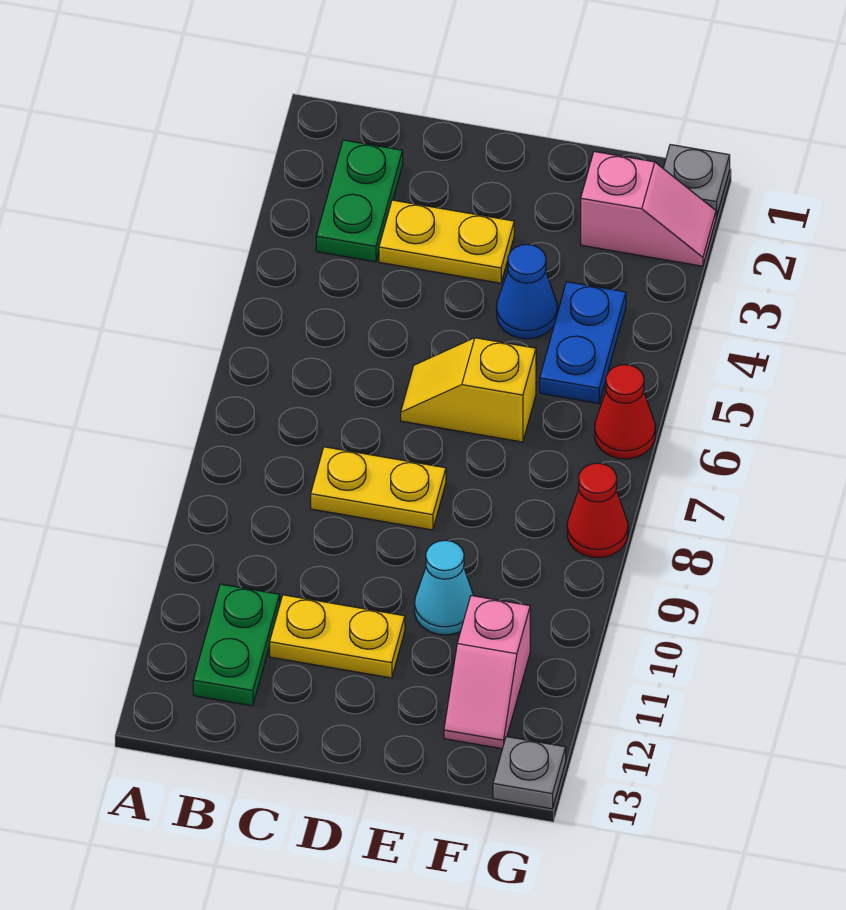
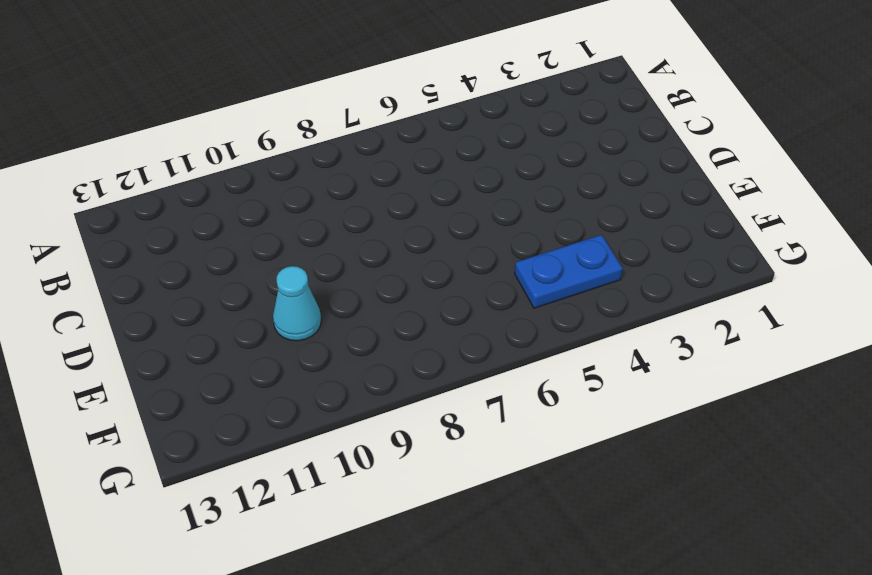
none -> green 1x2 plate [316,140,403,262]
none -> green 1x2 plate [193,584,280,706]
none -> yellow 1x2 plate [379,200,514,283]

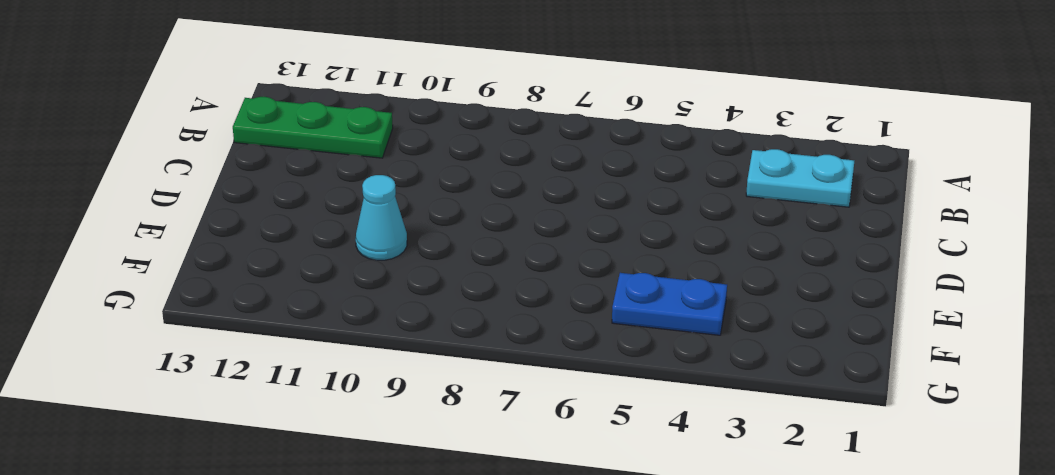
cyan 1x2 plate [746,149,854,207] -> green 1x2 plate [316,140,403,262]
green 1x3 plate [233,97,393,158] -> green 1x2 plate [193,584,280,706]
none -> yellow 1x2 plate [379,200,514,283]
none -> yellow 1x2 plate [311,447,446,530]
none -> yellow 1x2 plate [270,595,405,678]

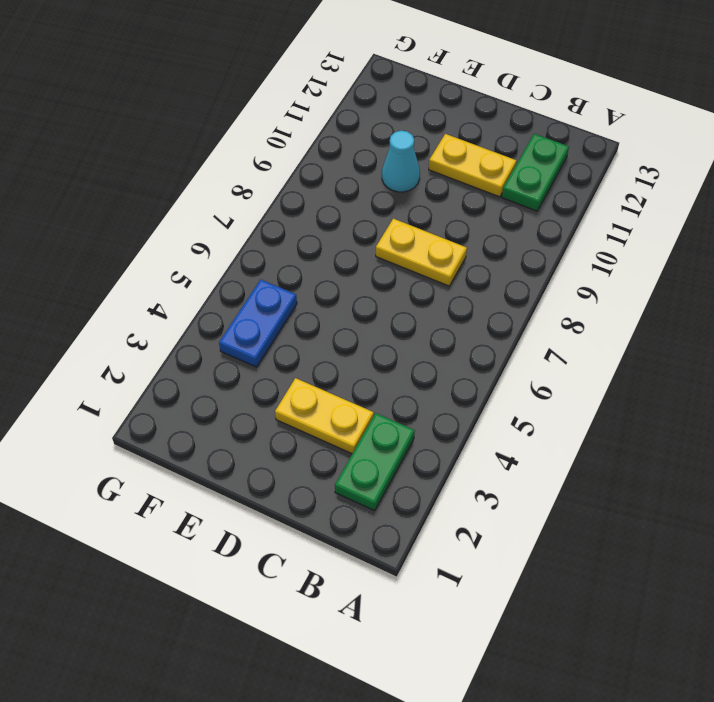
none -> yellow 1x2 slope [401,338,536,442]
none -> blue 1x1 cone [497,244,557,339]
none -> pink 1x2 slope [581,151,716,266]

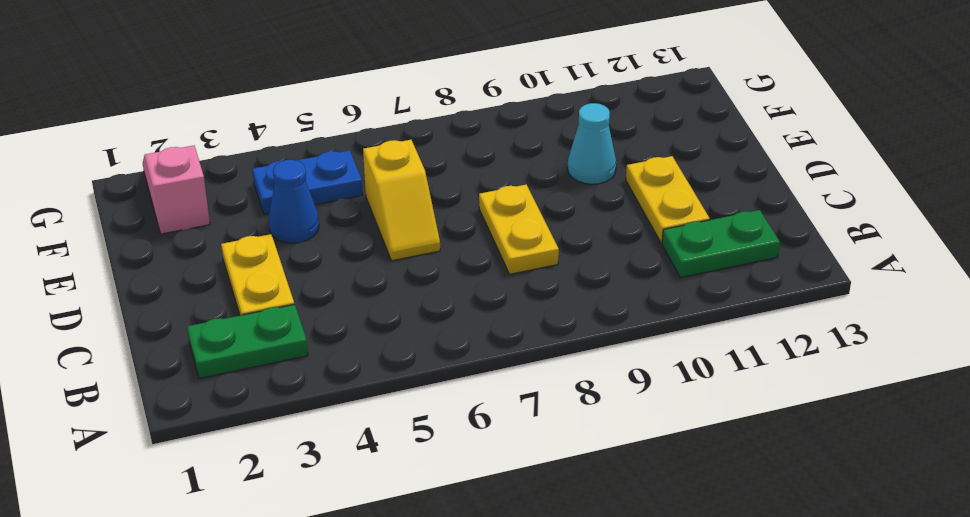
none -> pink 1x2 slope [444,596,530,749]
none -> grey 1x1 plate [663,145,730,217]
none -> red 1x1 cone [595,365,655,459]

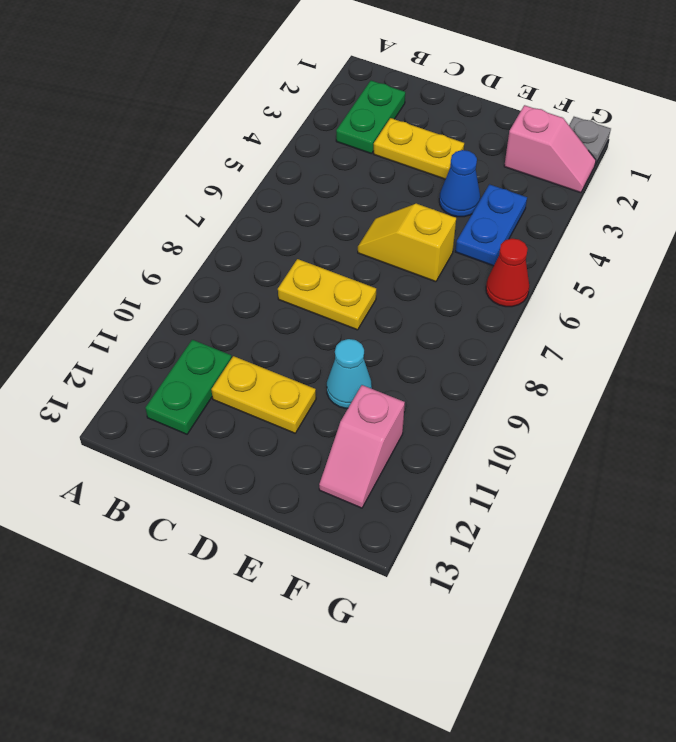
none -> red 1x1 cone [567,463,628,558]
none -> grey 1x1 plate [493,737,566,809]

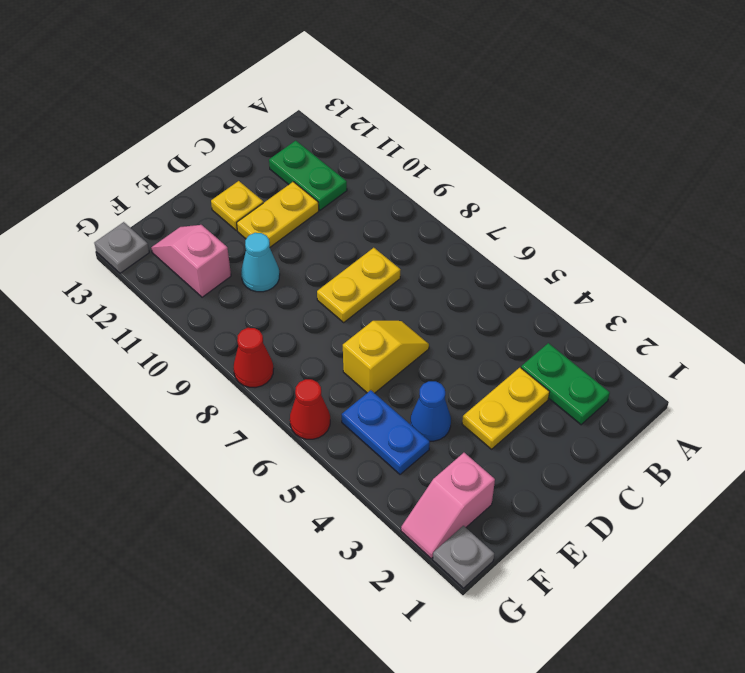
yellow 1x1 plate [211,181,263,231] -> none

